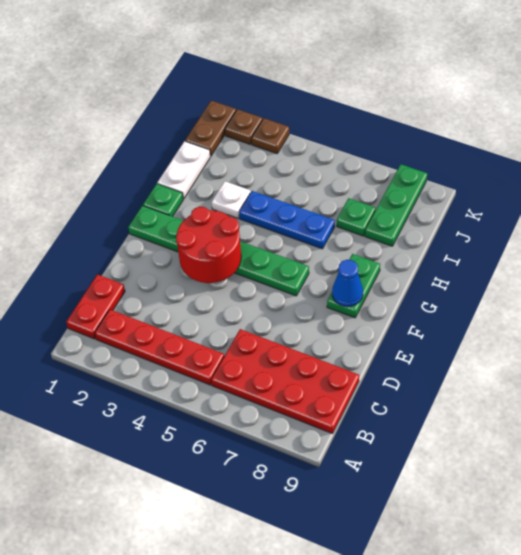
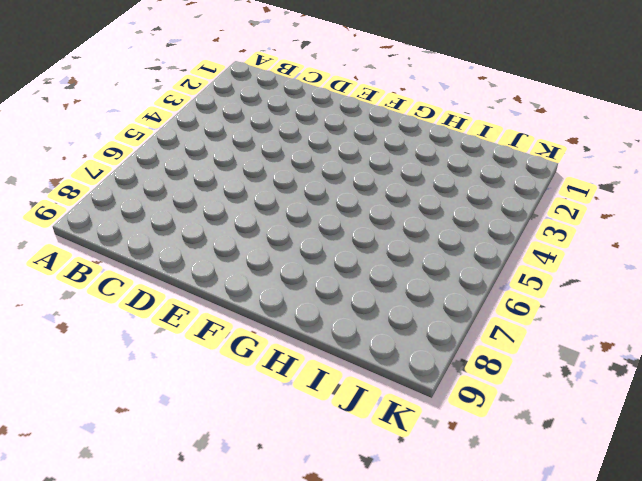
none -> red 1x2 plate [66,274,125,339]
none -> red 1x4 plate [95,310,224,385]
none -> red 2x4 plate [211,329,359,434]

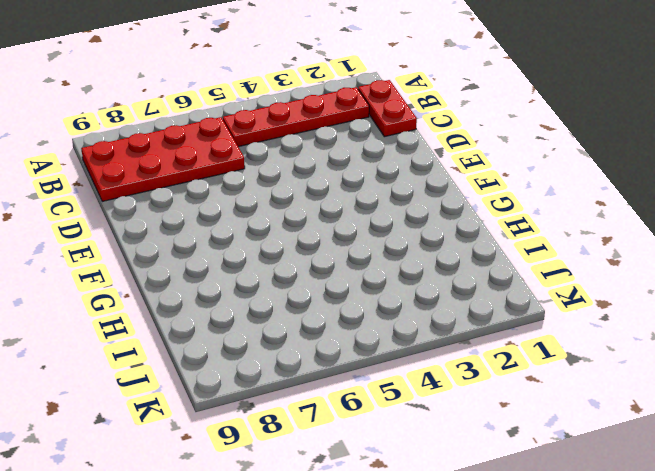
none -> green 1x6 plate [128,206,309,296]
none -> green 1x2 plate [327,254,380,318]
none -> green 1x1 plate [143,184,183,217]

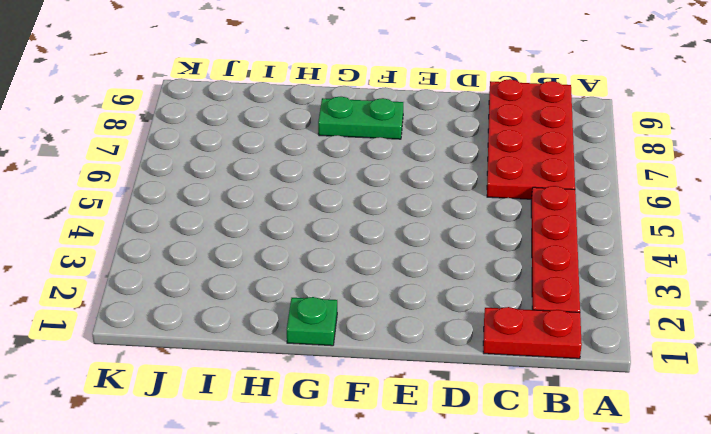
none -> green 1x6 plate [128,206,309,296]
none -> white 1x2 plate [157,141,210,199]
none -> white 1x1 plate [212,181,251,218]

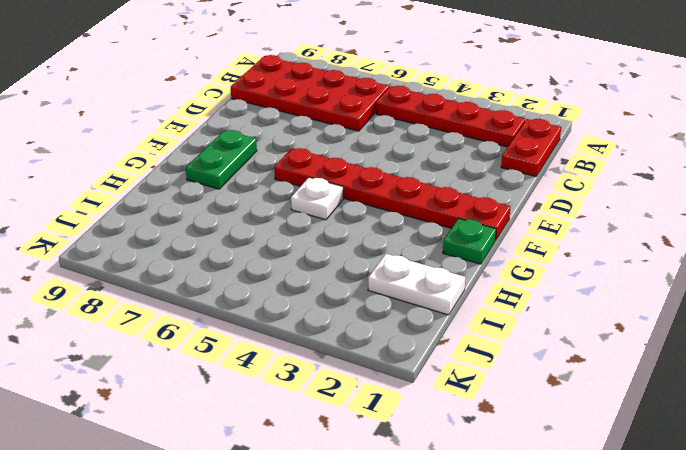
red 1x6 plate [274,148,511,241] -> green 1x6 plate [128,206,309,296]
white 1x1 plate [291,177,343,220] -> white 1x1 plate moved to [212,181,251,218]
white 1x2 plate [368,254,465,315] -> white 1x2 plate turned to [157,141,210,199]
none -> blue 1x3 plate [239,191,335,249]
none -> green 1x1 plate [337,198,376,236]
none -> green 1x3 plate [365,164,427,246]

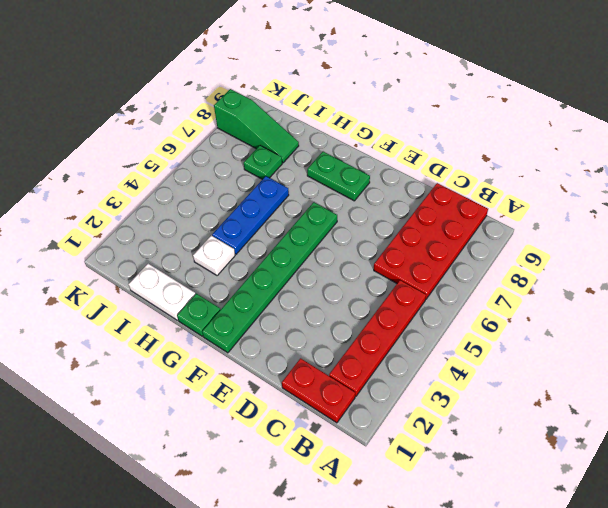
green 1x3 slope [214,89,299,163] -> green 1x3 plate [365,164,427,246]
none -> brown 1x2 plate [185,101,236,156]
none -> brown 1x1 plate [225,109,262,145]
none -> brown 1x1 plate [252,118,289,154]

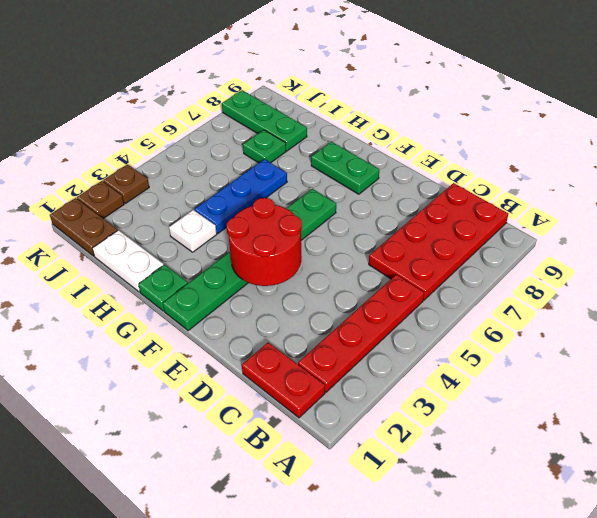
none -> blue 1x1 cone [332,260,363,307]

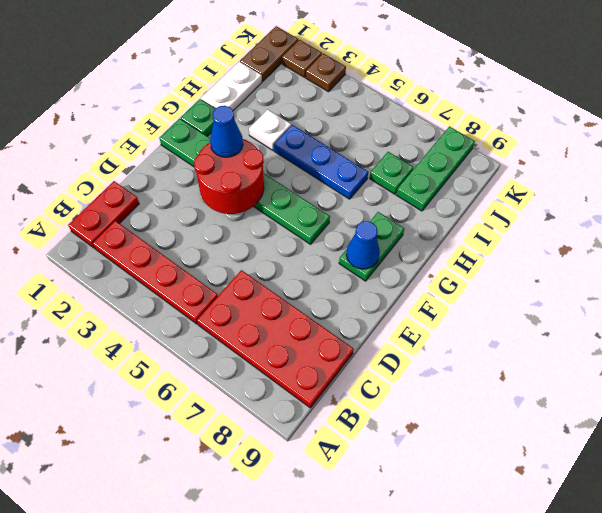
blue 1x1 cone [210,106,243,157] -> none

